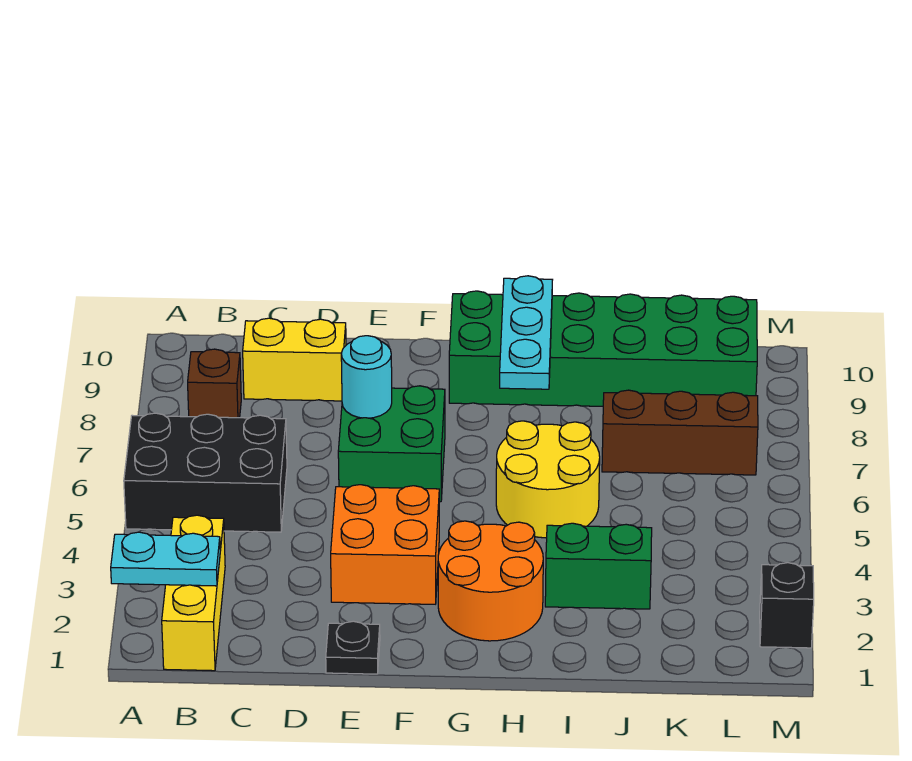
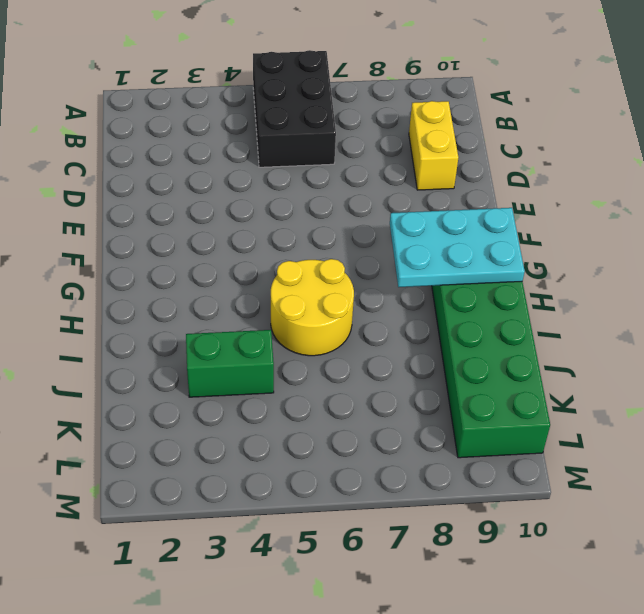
cyan 2x3 plate [390,208,525,287] -> cyan 1x3 plate [500,276,552,389]
green 1x2 brick [186,330,274,397] -> green 1x2 brick turned to [545,523,652,609]
none -> yellow 1x3 brick [162,515,225,671]
none -> brown 1x1 brick [188,349,241,418]
none -> black 1x1 plate [326,621,380,674]

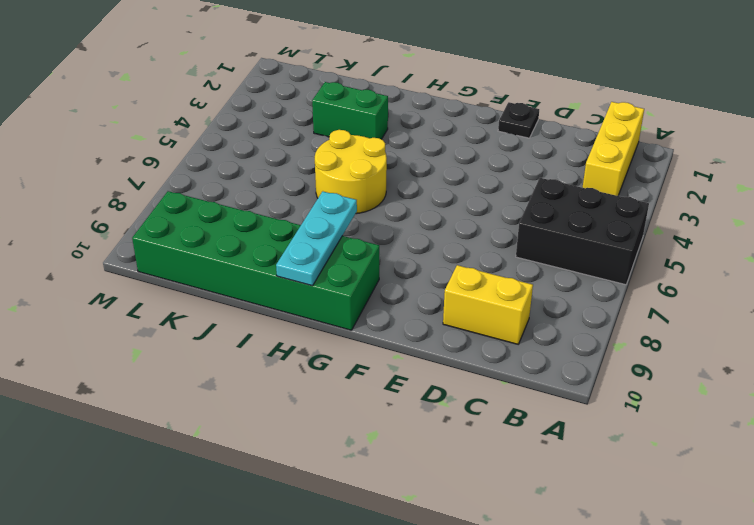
none -> brown 1x1 brick [188,349,241,418]
none -> orange 2x2 brick [331,485,439,604]
none -> green 2x2 brick [338,386,445,502]

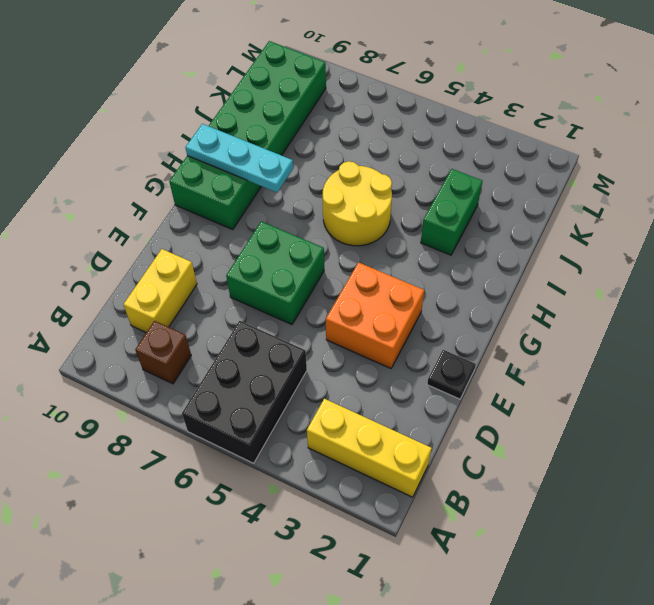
none -> orange 2x2 round brick [438,521,543,641]
none -> brown 1x3 brick [602,390,758,475]
none -> black 1x1 brick [760,563,814,648]

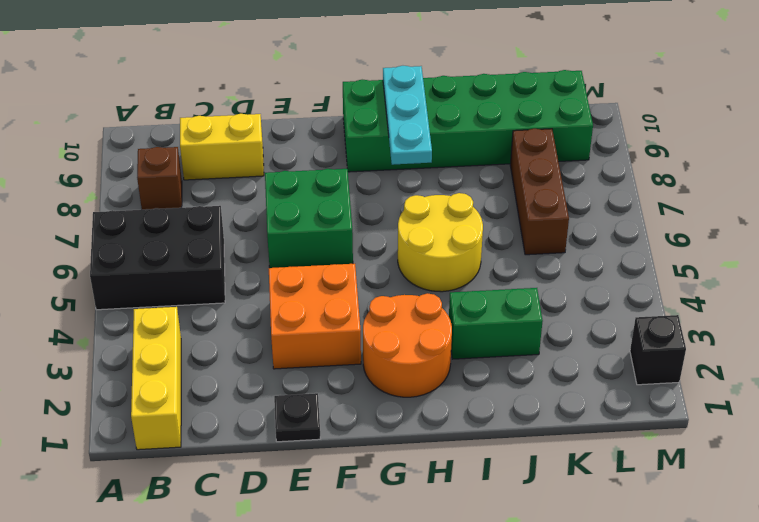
brown 1x3 brick [510,129,569,255] -> brown 1x3 brick turned to [602,390,758,475]
none -> cyan 1x2 plate [111,532,220,586]
none -> cyan 1x1 round brick [341,336,392,418]

